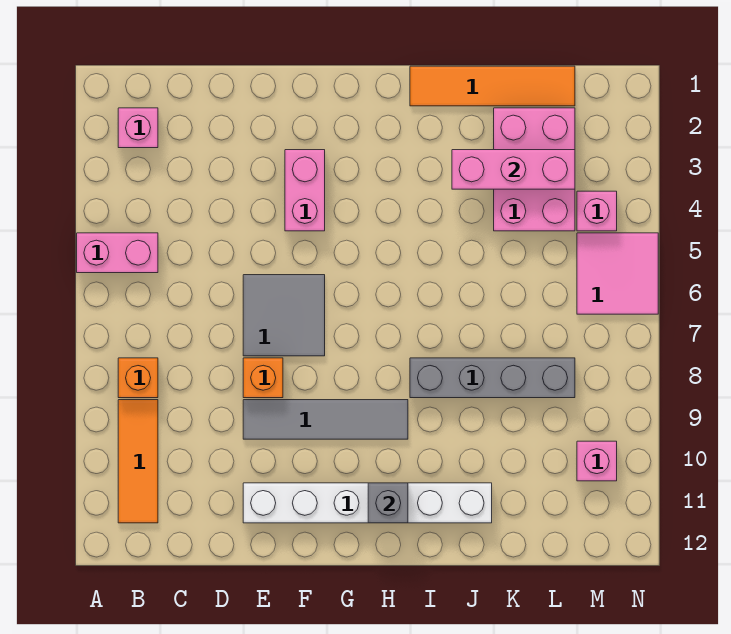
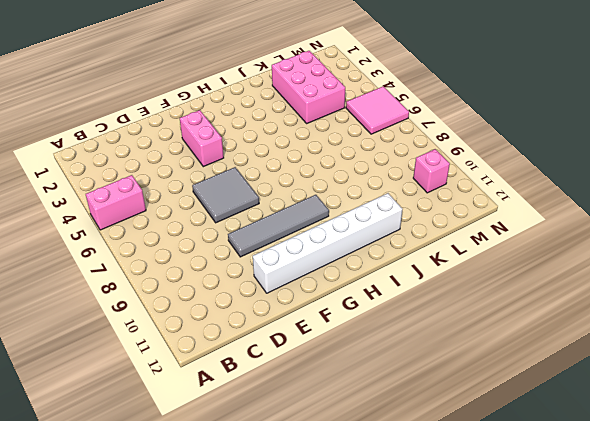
none -> pink 1x1 brick [118,108,158,148]
none -> orange 1x1 brick [118,358,158,398]
none -> orange 1x3 tile [118,400,158,523]

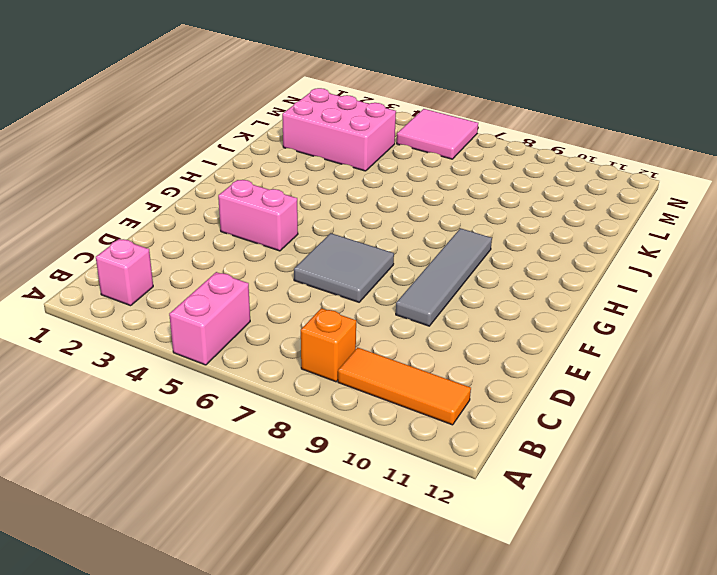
none -> orange 1x1 brick [243,358,283,398]
none -> white 1x6 brick [243,483,492,523]
none -> orange 1x4 tile [410,66,575,106]

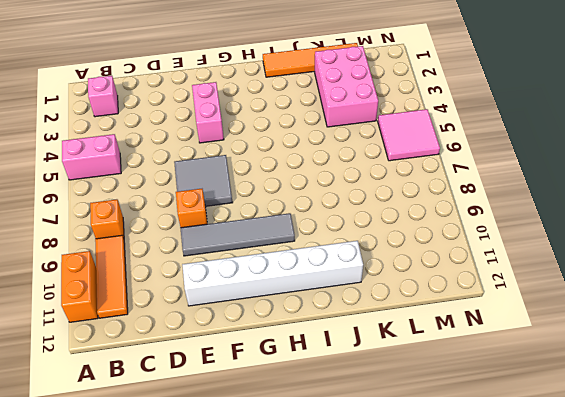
orange 1x2 brick [61,251,98,322] -> none
none -> grey 1x4 brick [410,358,575,398]
none -> pink 1x1 brick [577,191,617,231]
none -> pink 1x1 brick [577,441,617,481]

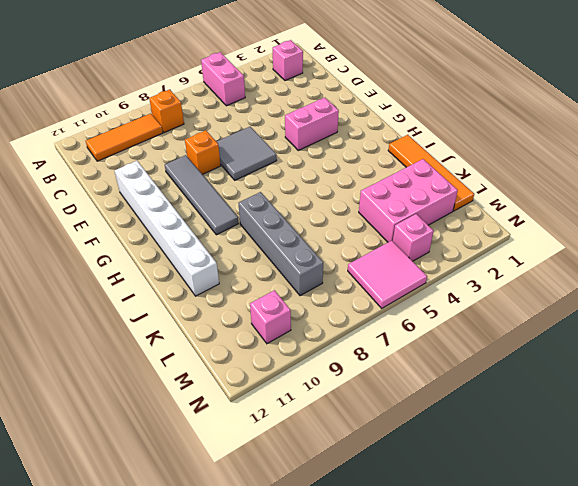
none -> grey 1x1 brick [368,483,408,523]
none -> pink 1x3 brick [452,150,575,189]

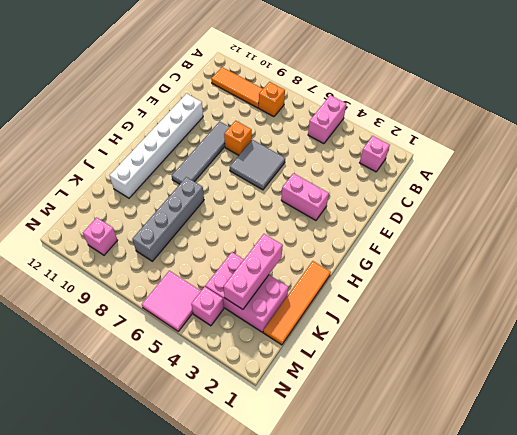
none -> grey 1x1 brick [368,483,408,523]

